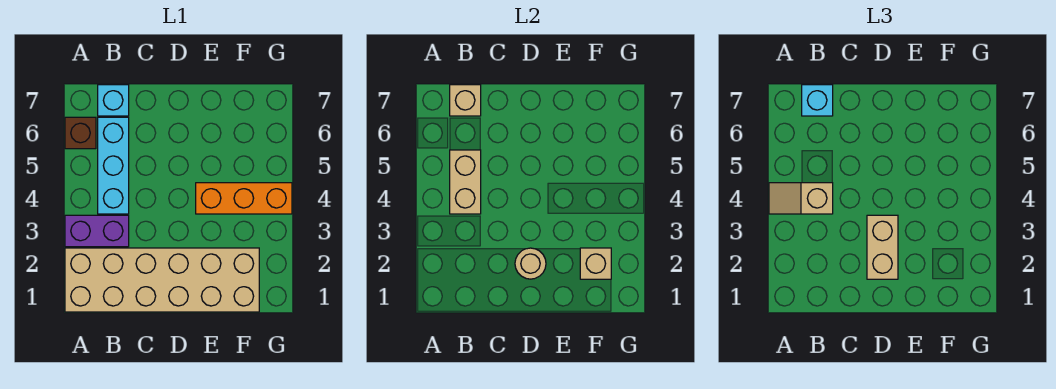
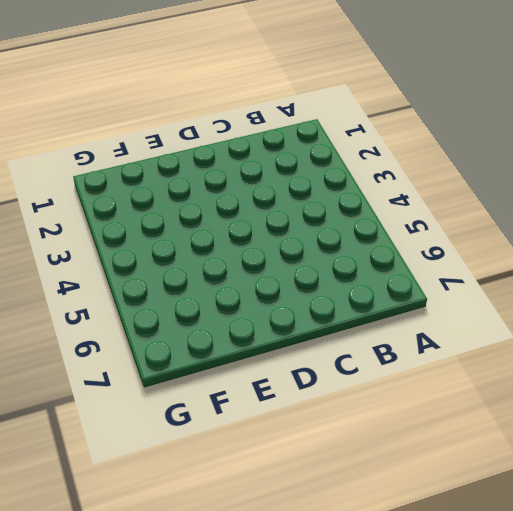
none -> tan 2x6 brick [65,248,259,312]
none -> purple 1x2 brick [65,215,129,247]
none -> brown 1x1 brick [65,117,96,149]

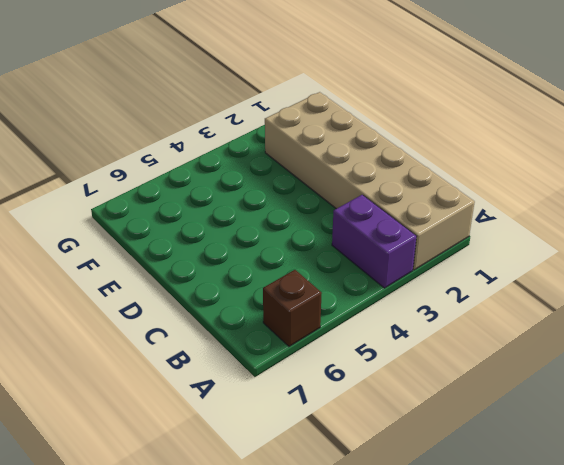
none -> cyan 1x3 brick [98,117,129,214]
none -> cyan 1x1 brick [98,85,129,116]
none -> orange 1x3 brick [196,183,292,214]

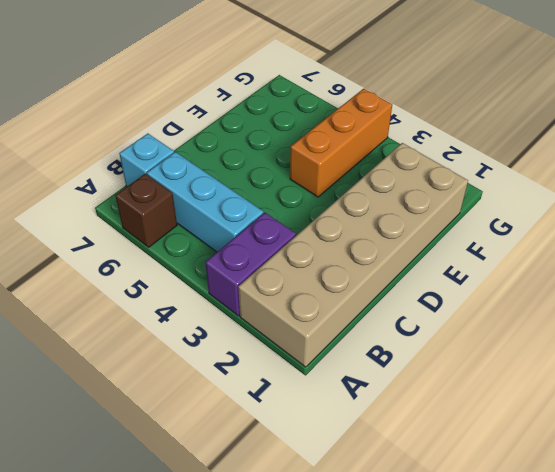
none -> tan 1x2 brick [450,150,481,214]
none -> tan 1x1 brick [450,85,481,116]
none -> tan 1x1 round brick [515,248,546,279]

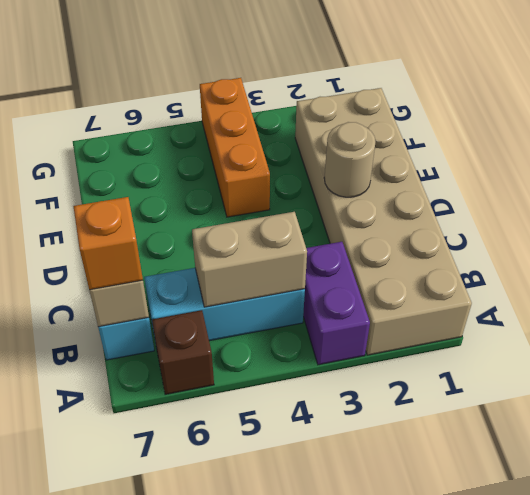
orange 1x1 brick [73,197,143,290] -> cyan 1x1 brick [802,85,833,116]
none -> tan 1x1 brick [580,248,611,279]
none -> tan 1x2 slope [769,183,833,214]
none -> tan 1x2 brick [867,215,898,279]

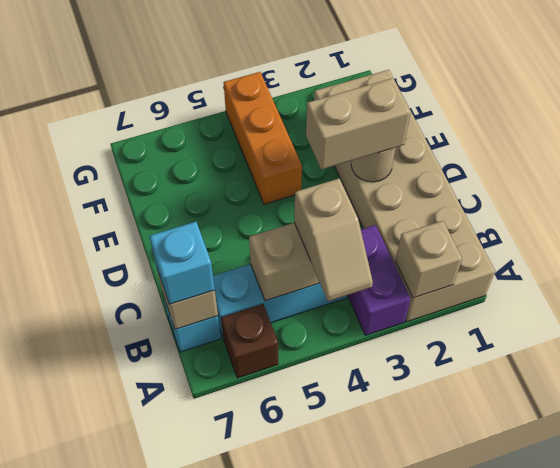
tan 1x1 brick [395,221,462,298] -> tan 1x1 brick moved to [580,248,611,279]

